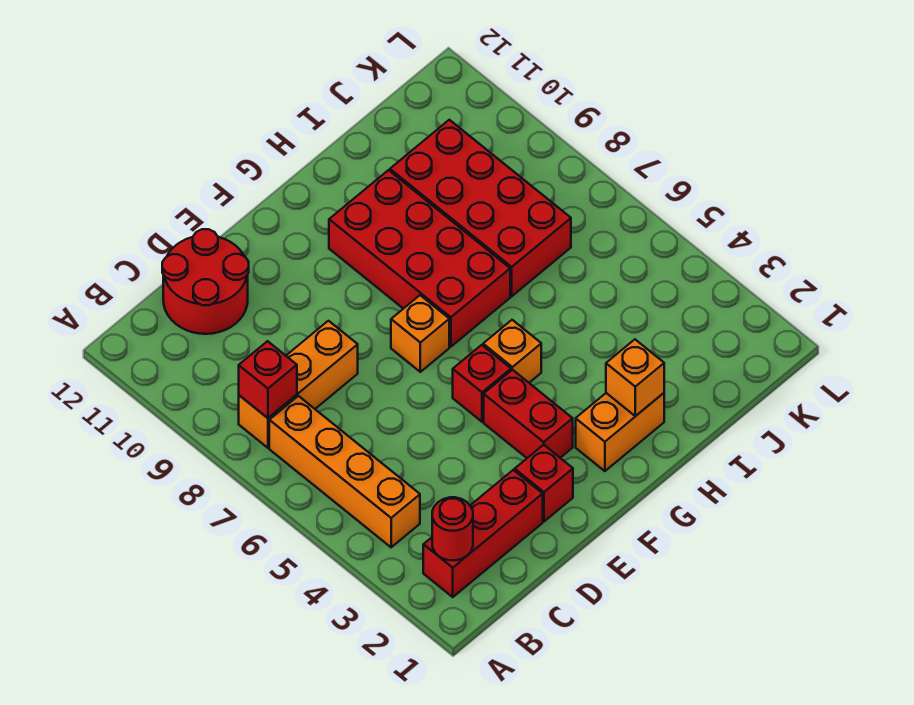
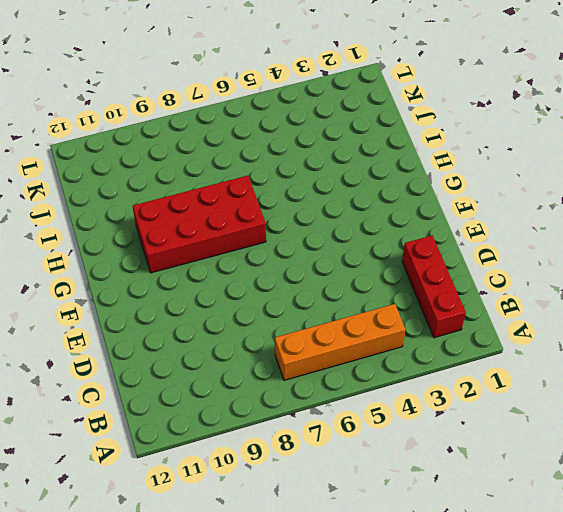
none -> orange 1x3 brick [239,321,358,448]
none -> red 2x2 round brick [162,229,249,334]
none -> red 1x1 brick [515,445,573,521]

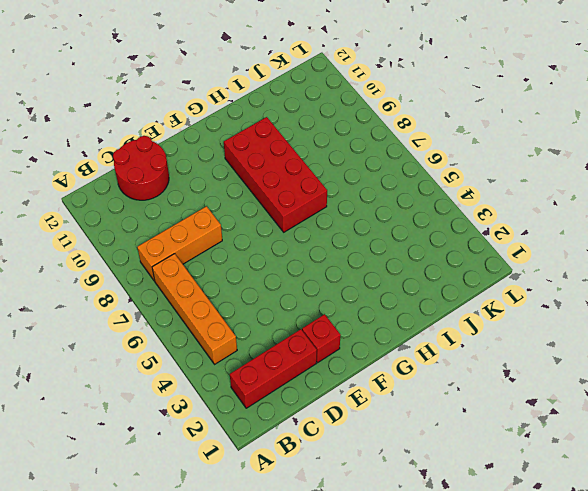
none -> red 1x2 brick [484,370,573,458]
none -> red 1x1 brick [453,345,511,422]
none -> orange 1x1 brick [391,295,449,372]

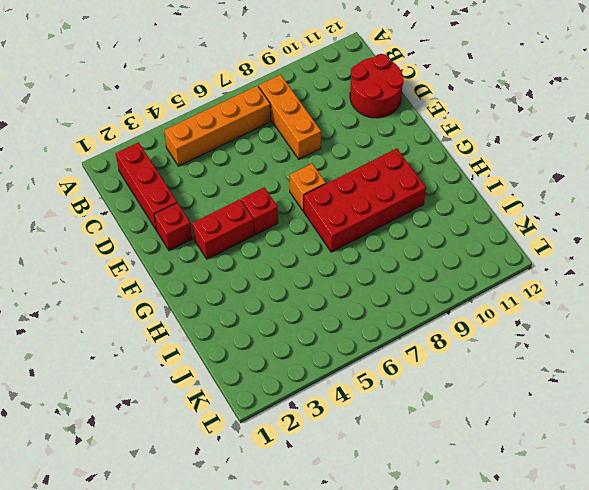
none -> orange 1x2 brick [576,393,664,471]
none -> orange 1x1 brick [483,320,541,383]
none -> red 2x4 brick [390,120,571,296]

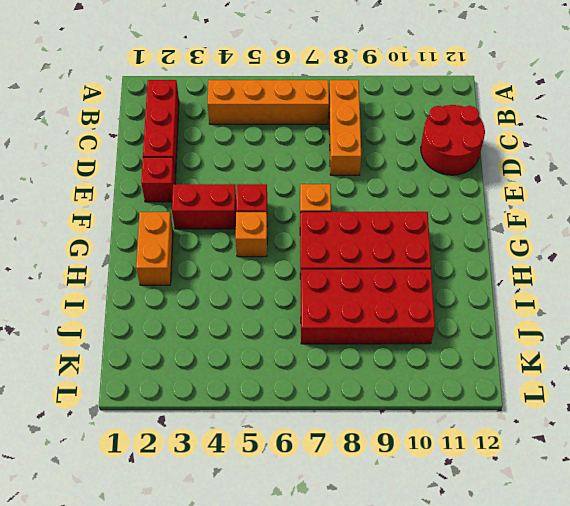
none -> red 1x1 round brick [432,497,473,560]
none -> red 1x1 brick [239,341,297,418]
none -> orange 1x1 brick [606,339,664,416]

